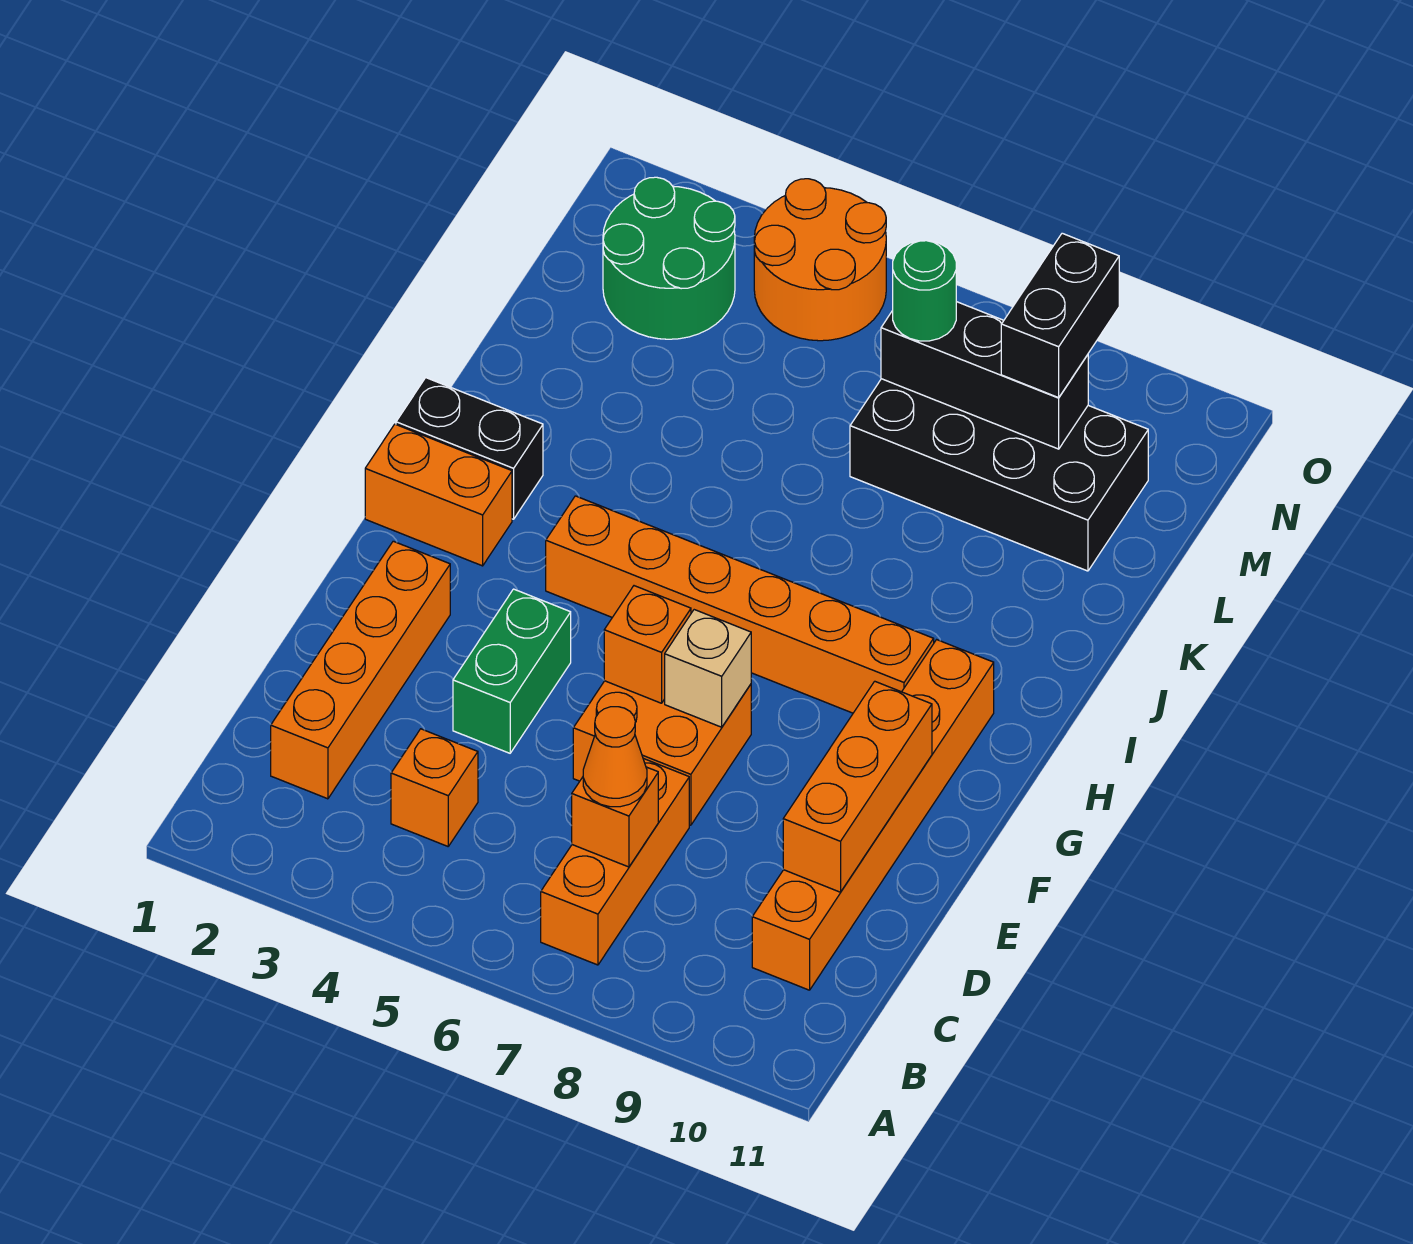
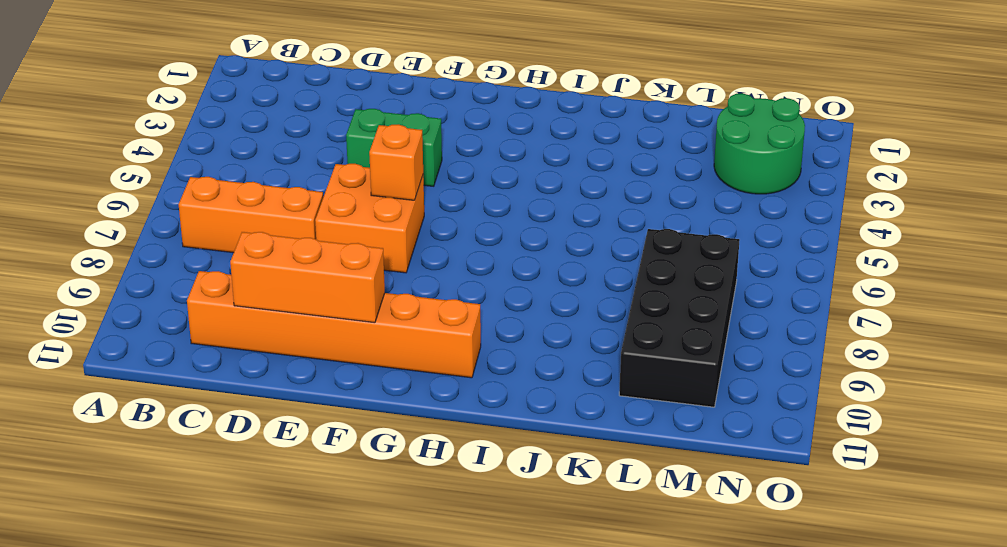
none -> orange 1x4 brick [271,541,450,799]
none -> orange 1x1 brick [391,729,478,846]
none -> orange 1x2 brick [365,424,512,566]

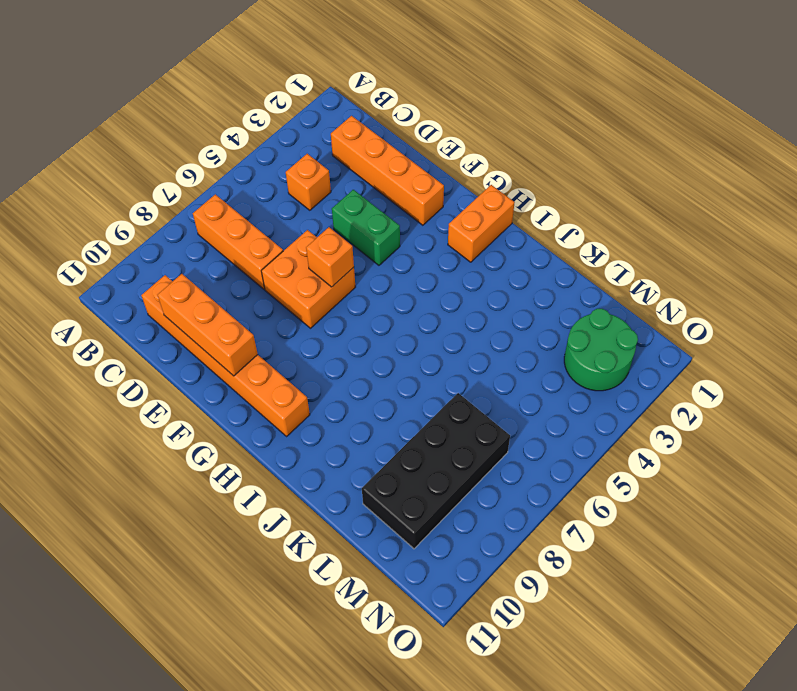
none -> orange 1x6 brick [546,496,934,713]
none -> black 1x2 brick [396,378,543,519]
none -> orange 2x2 round brick [754,179,886,341]

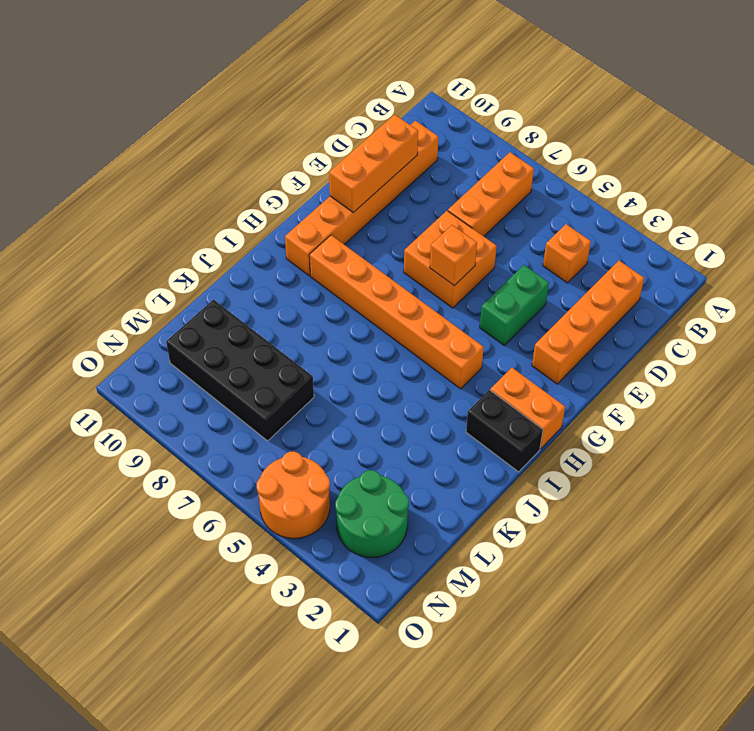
none -> orange 1x1 brick [572,767,658,867]
none -> tan 1x1 brick [665,610,751,727]
none -> black 1x3 brick [881,302,1088,449]

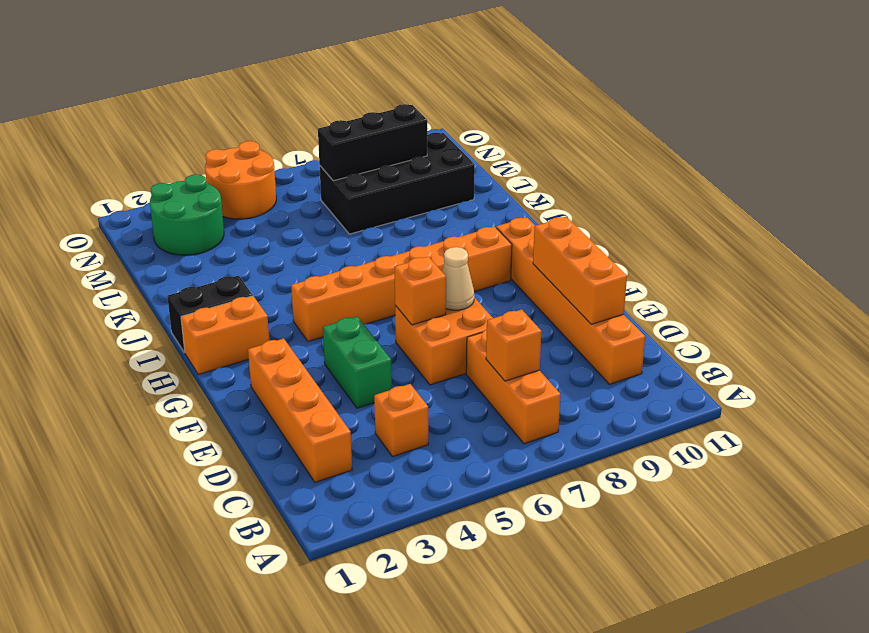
tan 1x1 cone [442,247,474,310] -> tan 1x1 brick [665,610,751,727]
none -> orange 1x1 cone [583,707,647,807]
none -> green 1x1 round brick [893,241,956,341]
none -> black 1x2 brick [1001,233,1119,398]

